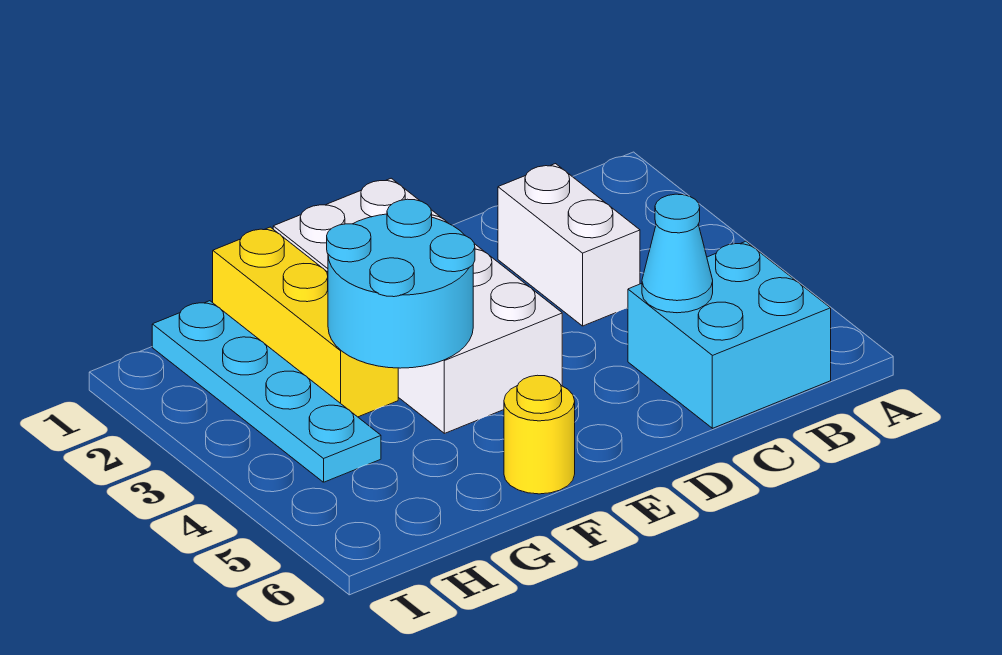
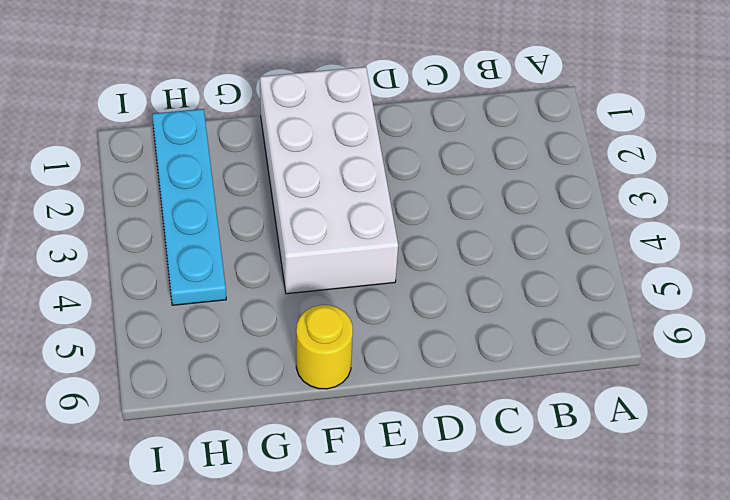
none -> cyan 2x2 brick [628,241,831,428]
none -> white 1x2 brick [498,164,640,326]

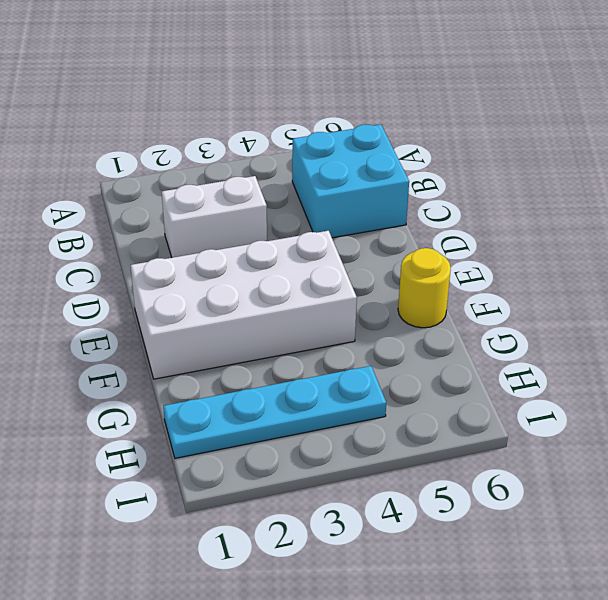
none -> yellow 1x3 brick [213,227,398,417]
none -> cyan 1x1 cone [642,194,713,313]

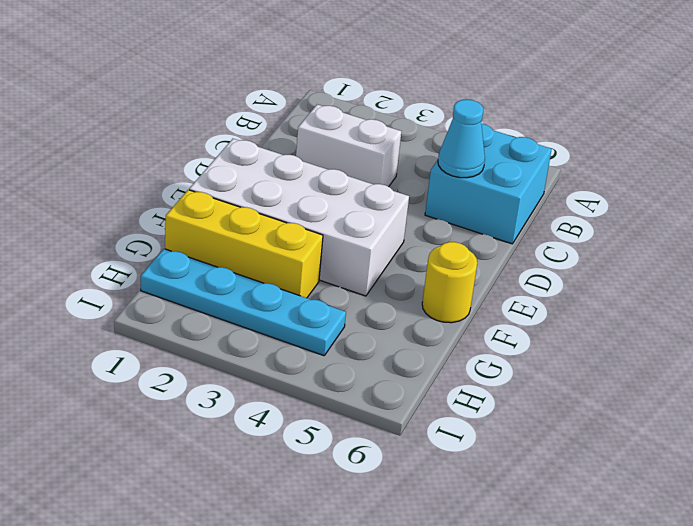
none -> cyan 2x2 round brick [327,199,475,368]

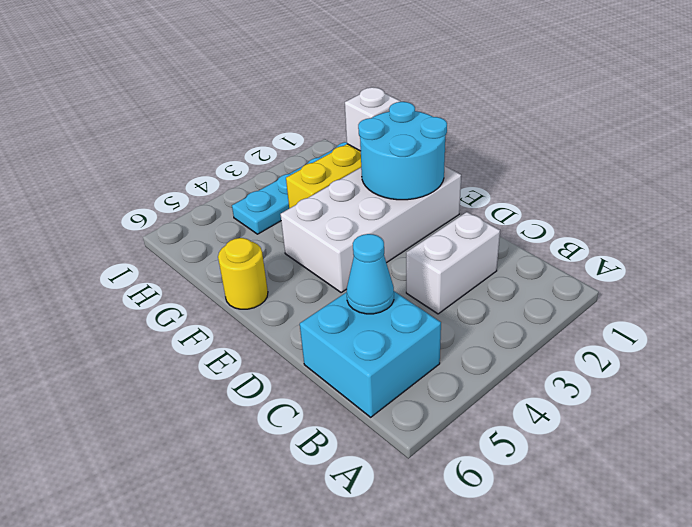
cyan 2x2 round brick [358,102,447,200] -> cyan 2x2 round brick moved to [327,199,475,368]
white 1x1 brick [345,87,400,151] -> none

